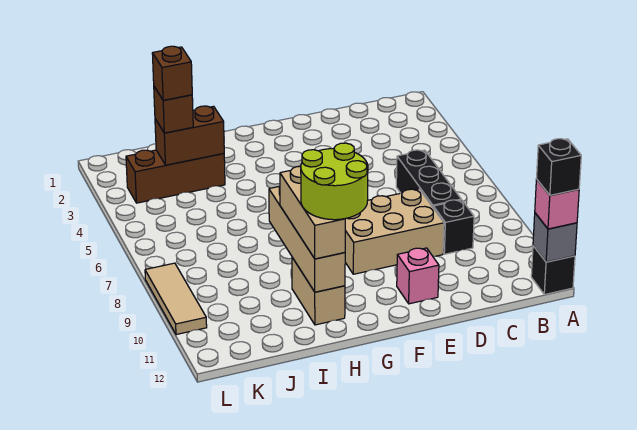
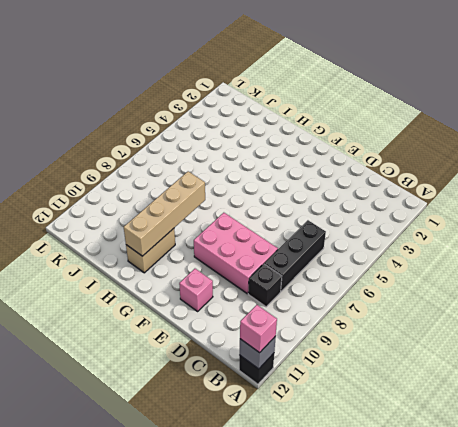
pink 2x3 brick [194,213,278,294] -> tan 2x3 brick [345,189,444,274]
none -> brown 1x3 brick [126,150,225,203]
none -> tan 1x3 tile [145,263,207,335]
none -> brown 1x2 brick [155,106,224,165]

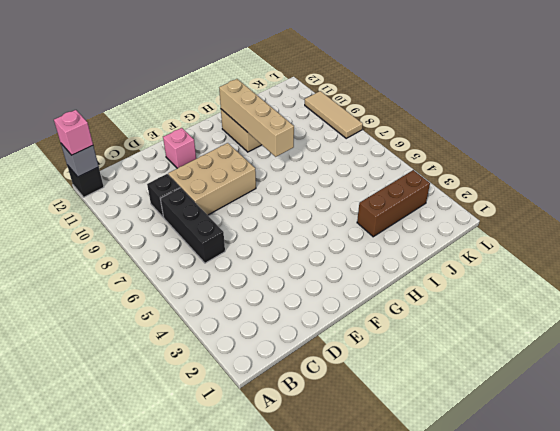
none -> brown 1x2 brick [155,106,224,165]
none -> tan 1x3 brick [280,166,345,259]
none -> brown 1x1 brick [154,87,193,133]

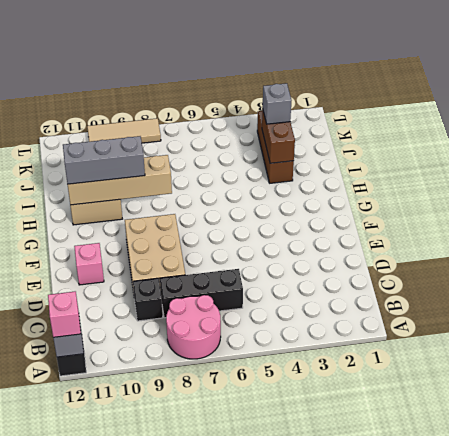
pink 2x2 round brick [166,295,221,359] -> none
grey 1x3 brick [63,136,145,184] -> tan 1x3 brick [280,166,345,259]
grey 1x1 brick [263,83,291,124] -> brown 1x1 brick [154,87,193,133]
none -> black 1x1 brick [537,139,581,195]
none -> lime 2x2 round brick [301,143,368,220]
none -> brown 1x1 brick [152,46,192,100]

